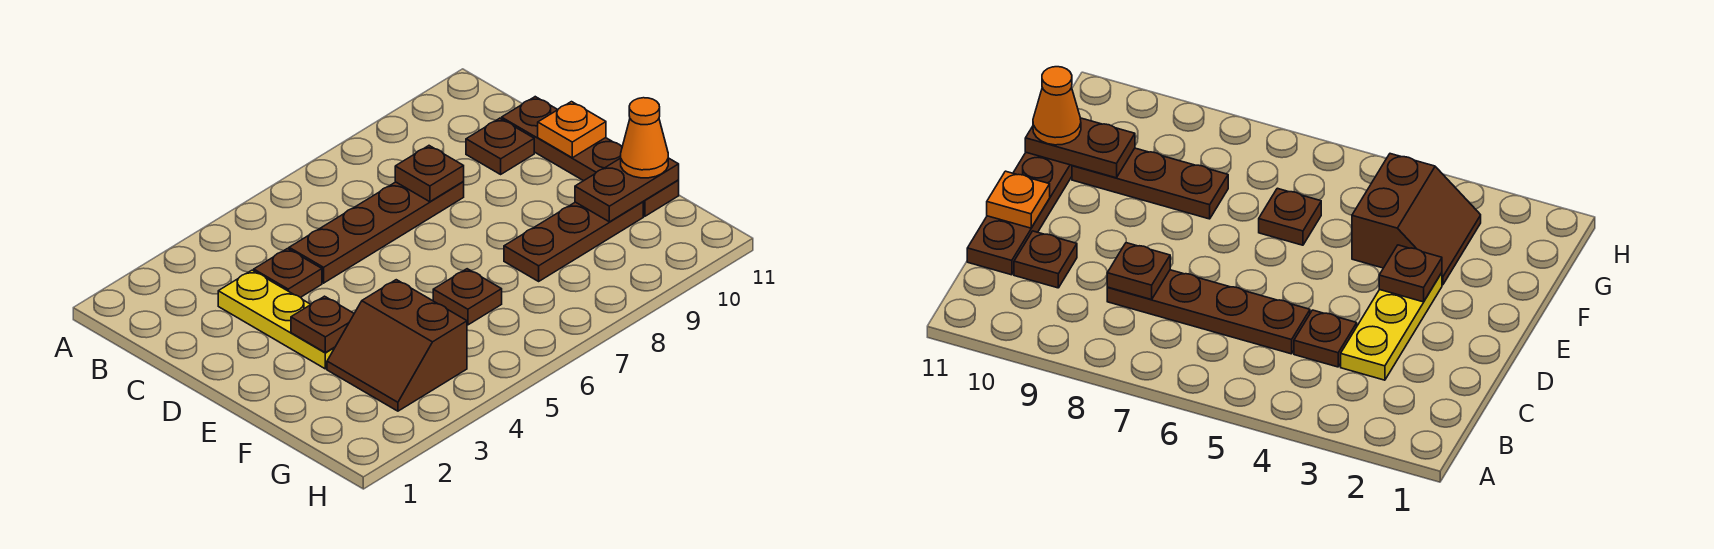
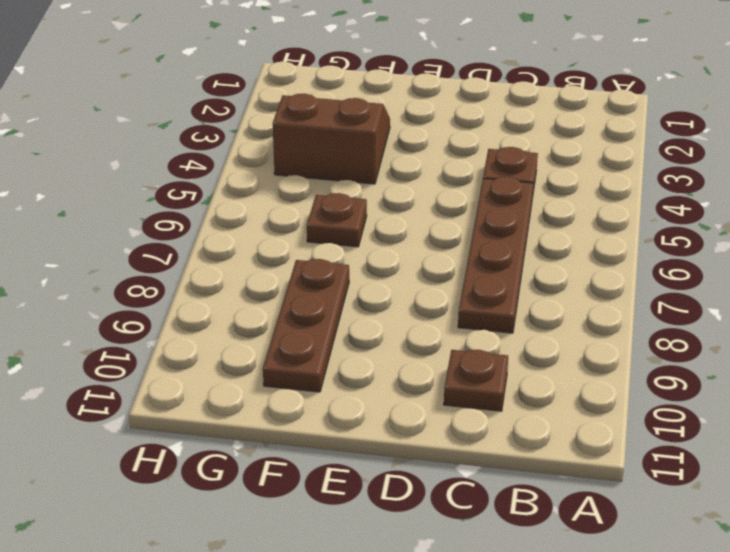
none -> yellow 1x3 plate [218,270,335,369]
none -> brown 1x4 plate [502,97,679,216]
none -> brown 1x1 plate [395,146,464,202]

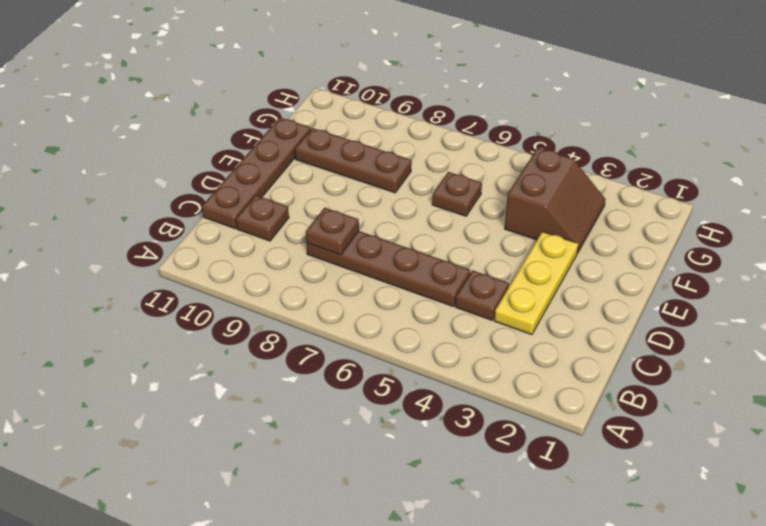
none -> orange 1x1 plate [538,102,606,158]
none -> brown 1x1 plate [291,296,354,353]
none -> brown 1x2 plate [575,158,679,222]

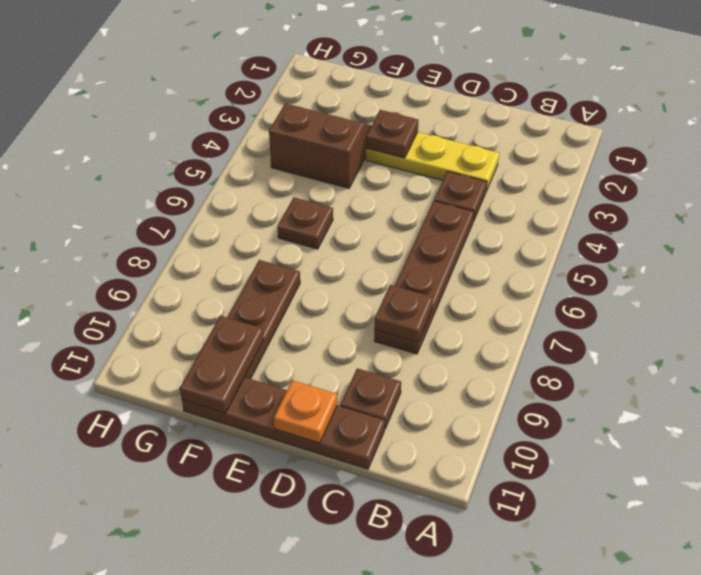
none -> orange 1x1 cone [621,98,668,178]

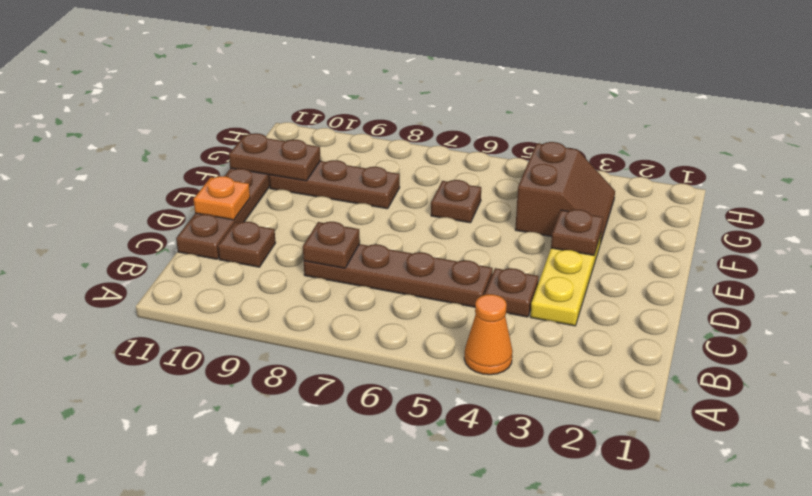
orange 1x1 cone [464,294,513,375] -> orange 1x1 cone moved to [621,98,668,178]

